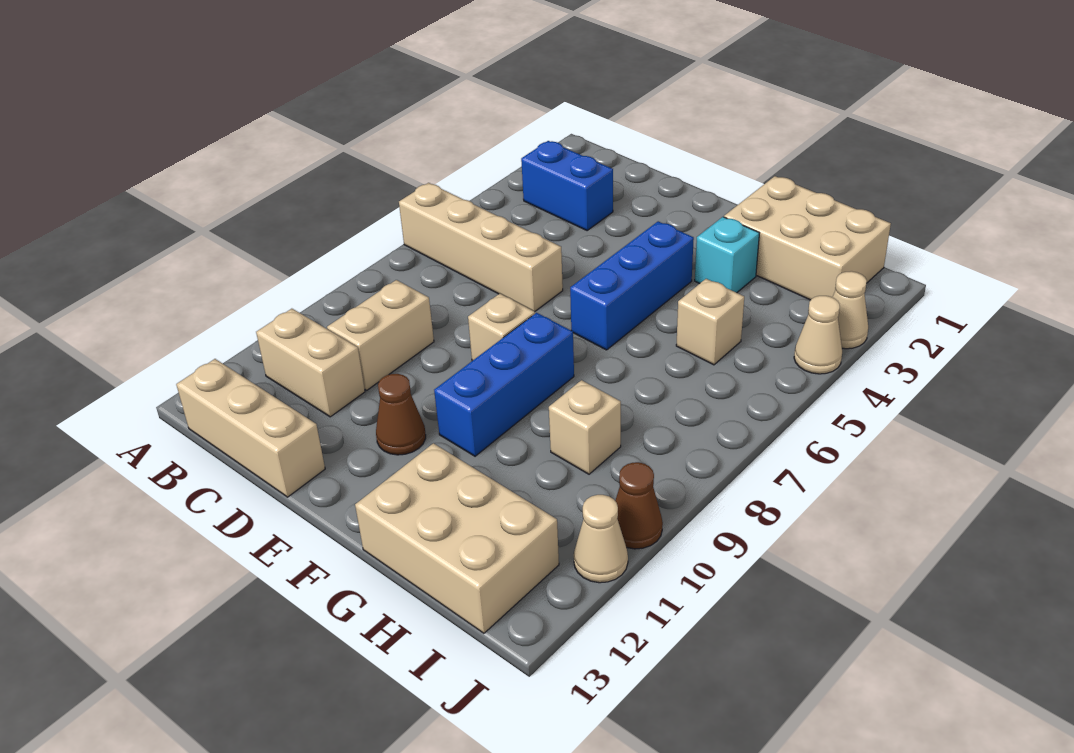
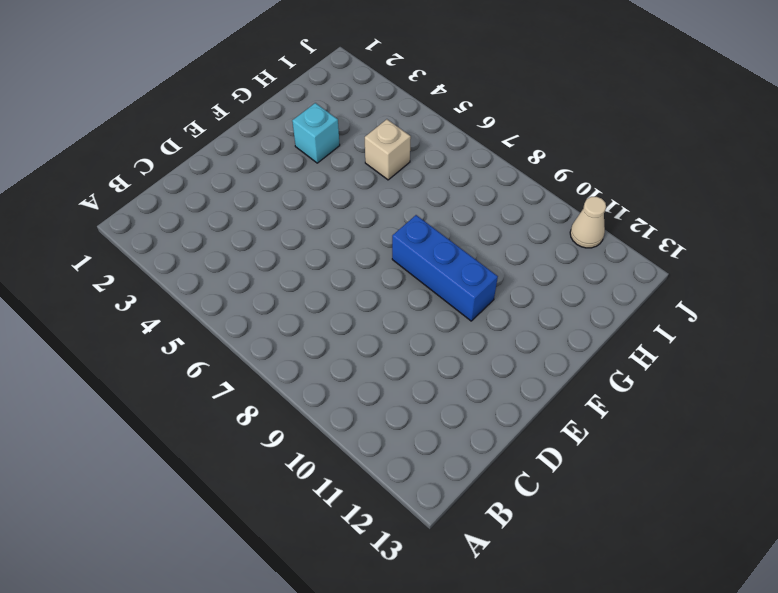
none -> tan 1x4 brick [399,183,563,311]
none -> blue 1x2 brick [521,141,613,231]
none -> tan 1x2 brick [256,309,365,417]

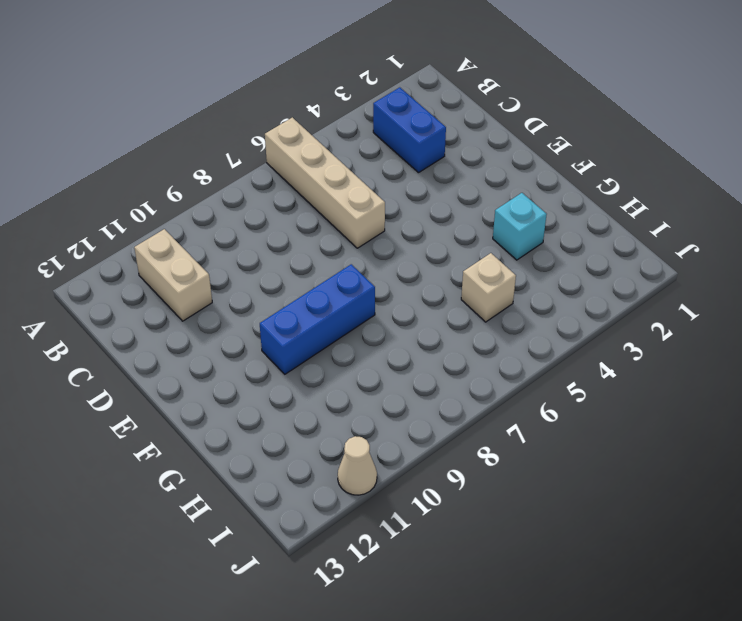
none -> tan 1x3 brick [176,359,325,497]
none -> tan 1x2 brick [327,280,434,390]
none -> tan 1x1 brick [468,294,535,361]

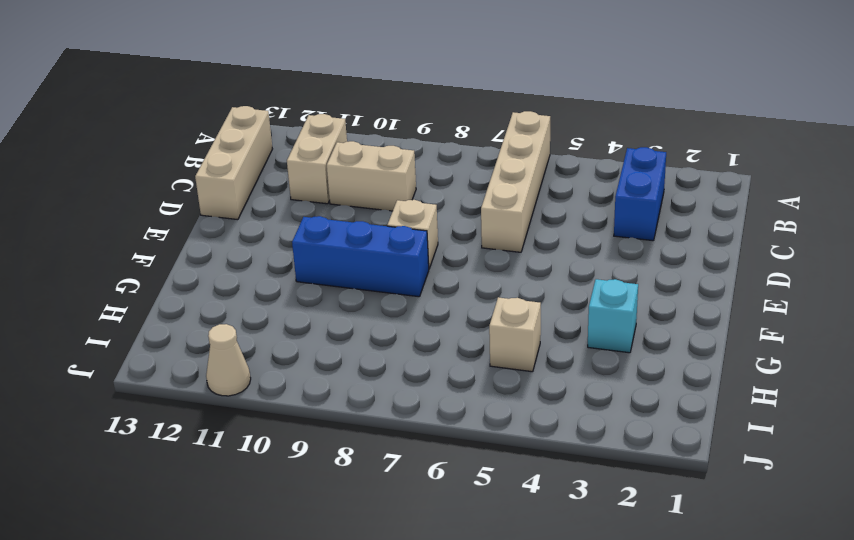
none -> brown 1x1 cone [376,374,426,455]
none -> blue 1x3 brick [570,221,694,350]
none -> tan 2x3 brick [724,176,891,300]

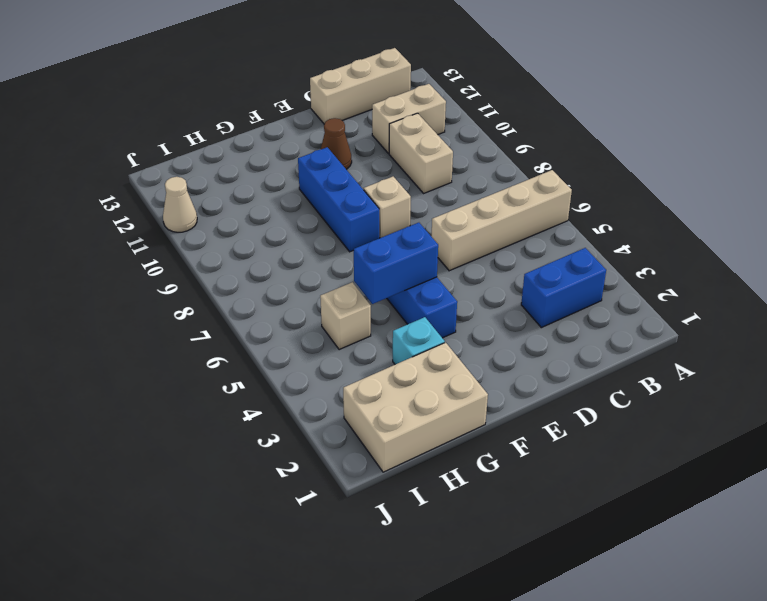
blue 1x2 brick [354,223,438,304] -> none
none -> tan 2x3 brick [355,443,559,633]
none -> tan 1x1 brick [549,380,621,474]
none -> tan 1x1 cone [832,271,868,349]

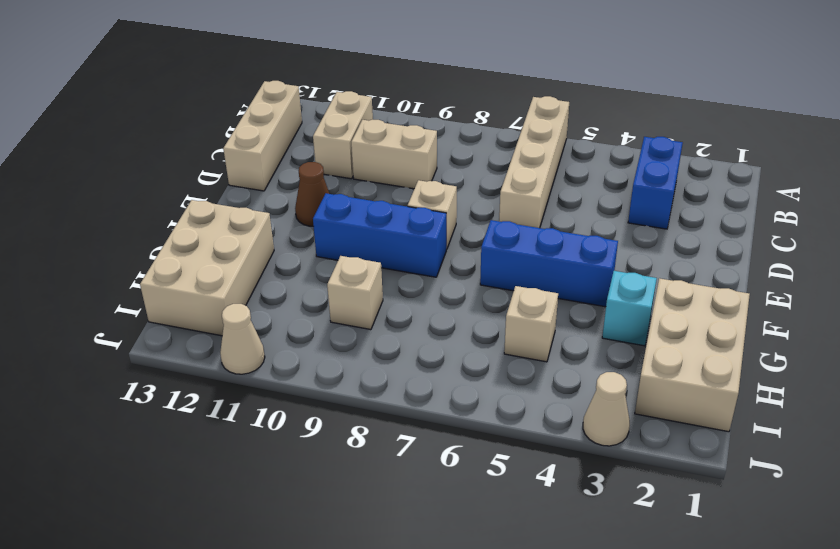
none -> tan 1x1 cone [794,296,842,374]
none -> brown 1x1 cone [615,462,663,549]

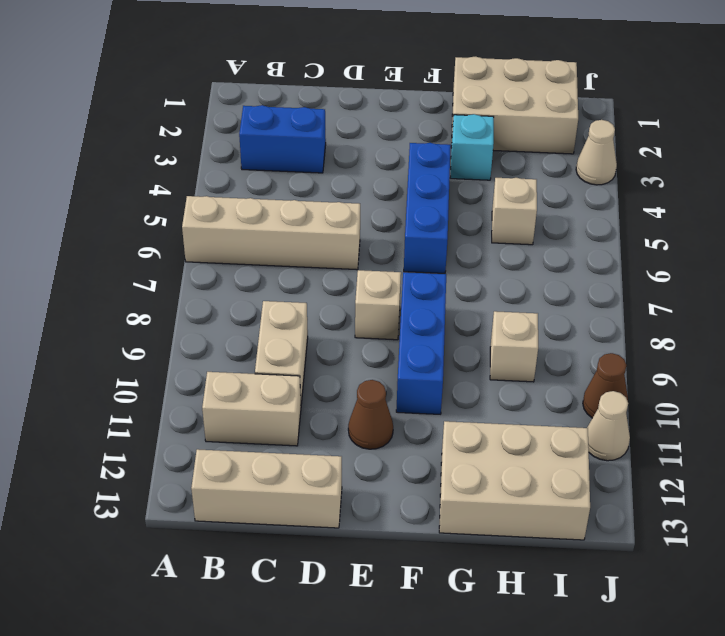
none -> tan 1x1 cone [794,296,842,374]

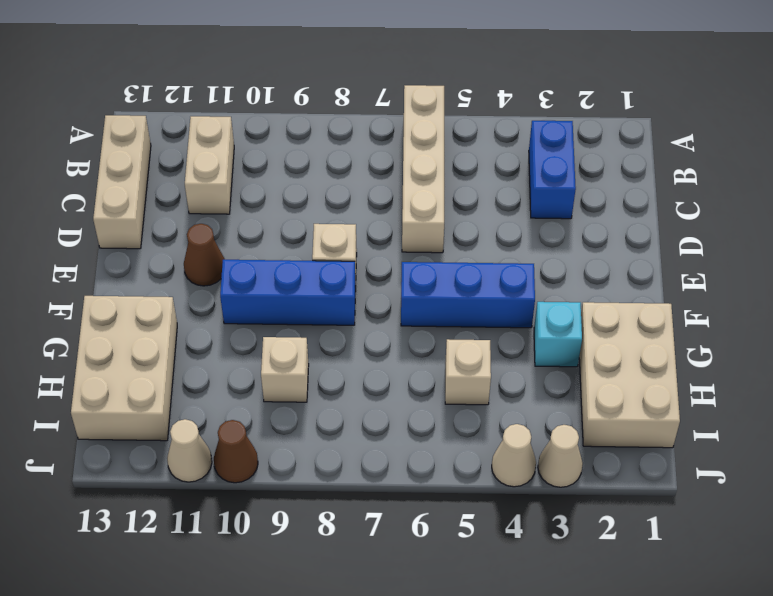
none -> tan 1x2 brick [327,280,434,390]

